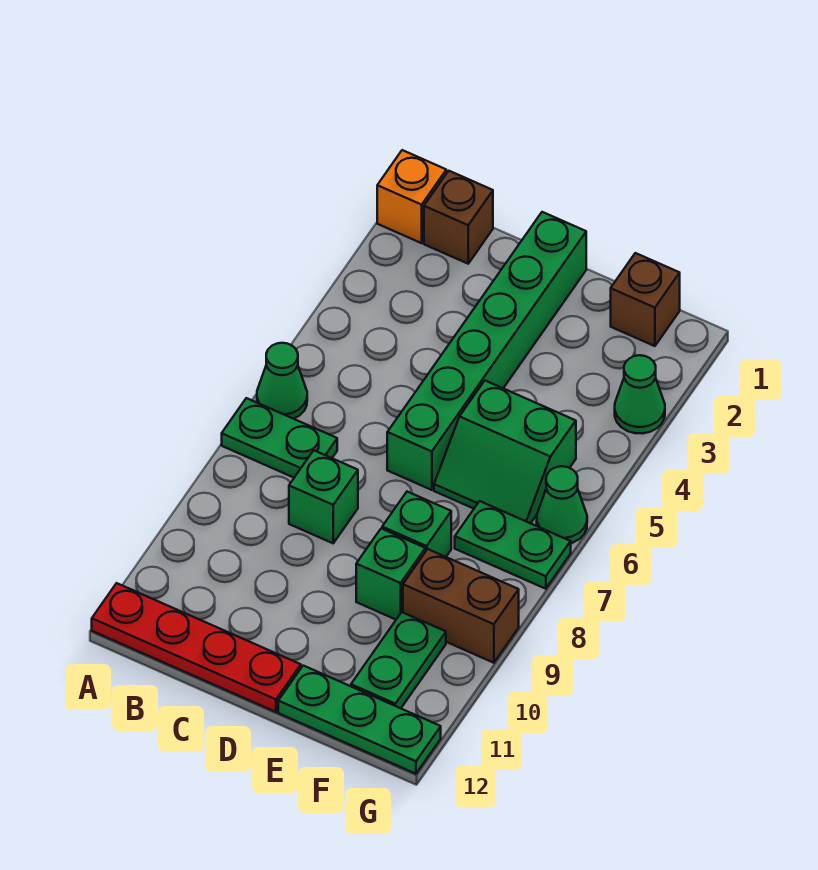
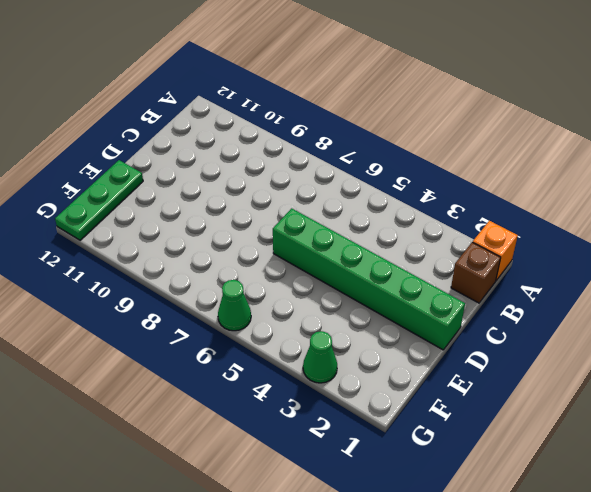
none -> green 1x1 cone [257,343,307,419]
none -> green 1x2 plate [222,398,337,478]
none -> red 1x4 plate [92,583,301,712]

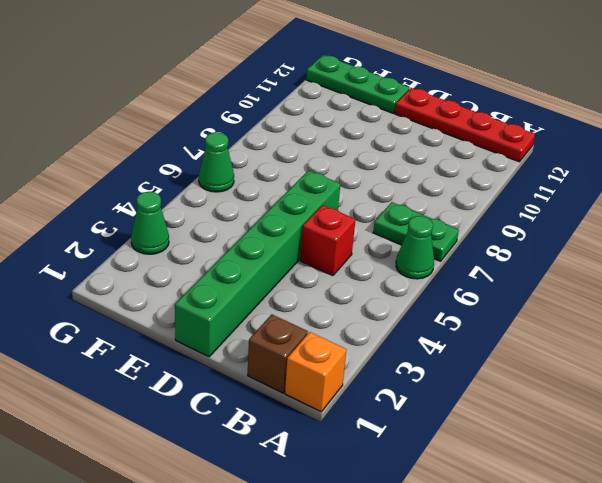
red 1x1 brick [300,205,356,276] -> none
none -> green 1x1 brick [289,450,358,543]
none -> green 2x2 slope [434,381,576,523]
none -> green 1x1 brick [382,492,451,557]

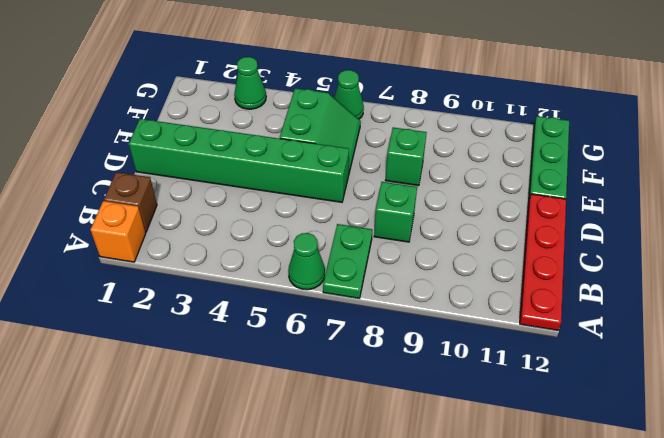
none -> green 1x1 brick [356,529,425,620]
none -> brown 1x1 brick [611,253,680,346]
none -> green 1x2 plate [455,501,571,589]

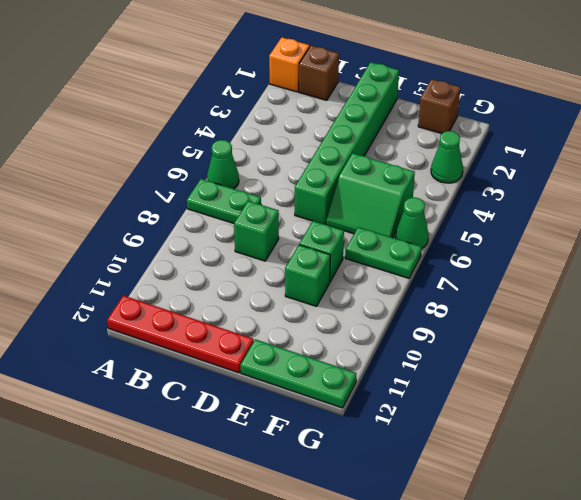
none -> brown 1x2 brick [403,549,519,663]
none -> green 1x2 plate [351,612,446,708]

